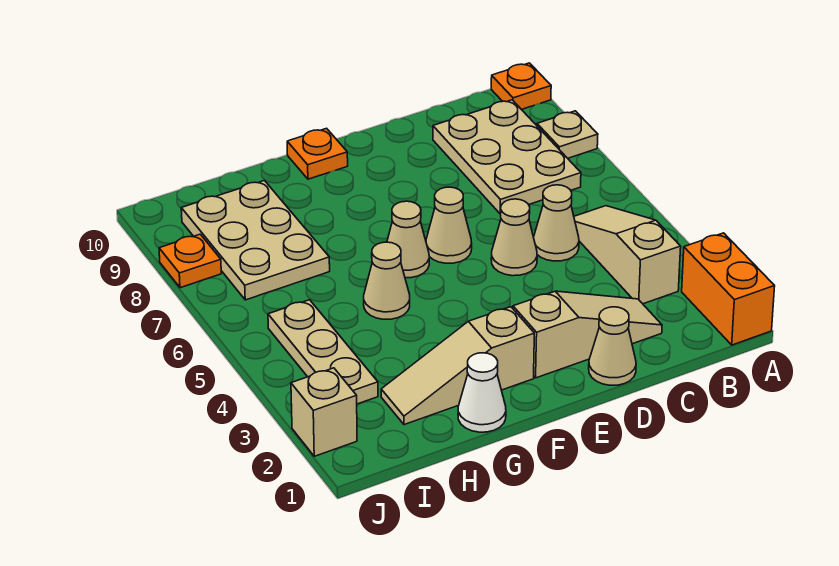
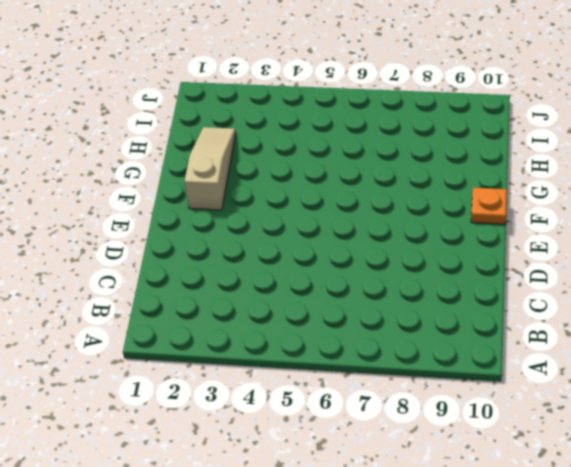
none -> orange 1x2 brick [682,233,775,345]
none -> tan 1x1 plate [537,111,598,158]
none -> orange 1x1 plate [491,63,551,110]

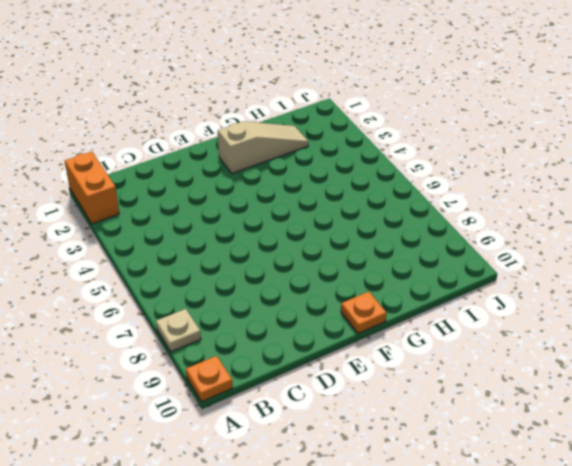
none -> tan 1x3 slope [574,206,681,304]
none -> tan 2x3 plate [433,100,581,214]
none -> tan 1x3 slope [513,291,662,378]

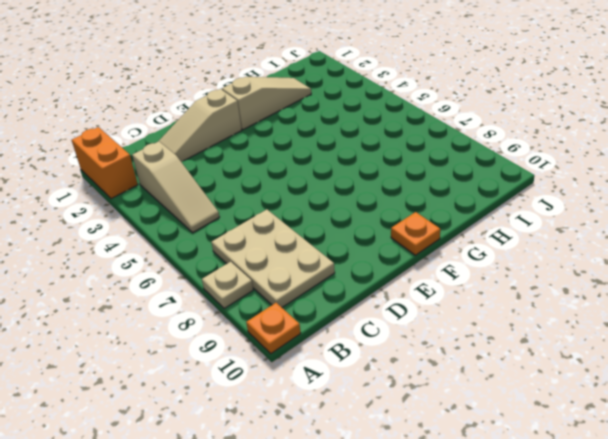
none -> tan 1x1 cone [534,185,579,261]
none -> tan 1x1 cone [589,307,636,385]
none -> tan 1x1 cone [491,199,537,276]

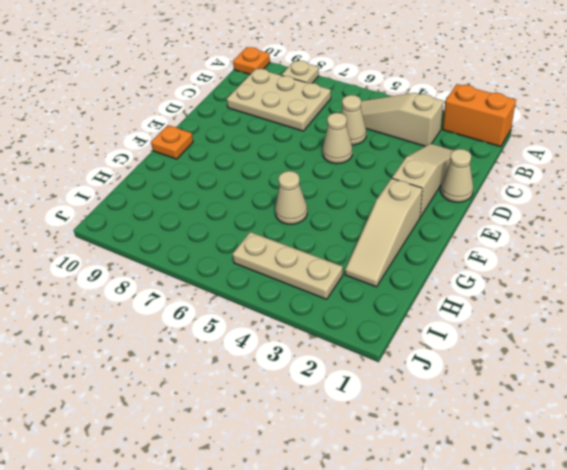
none -> tan 1x1 cone [426,187,472,263]
none -> tan 1x1 cone [387,201,429,278]
none -> white 1x1 cone [458,353,506,432]

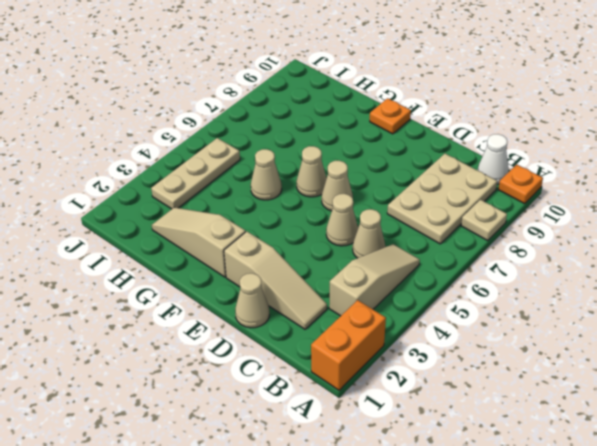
white 1x1 cone [478,134,509,184] -> white 1x1 cone moved to [458,353,506,432]
none -> tan 2x3 plate [181,181,330,300]
none -> tan 1x1 brick [291,368,357,456]
none -> orange 1x1 plate [159,234,221,288]

